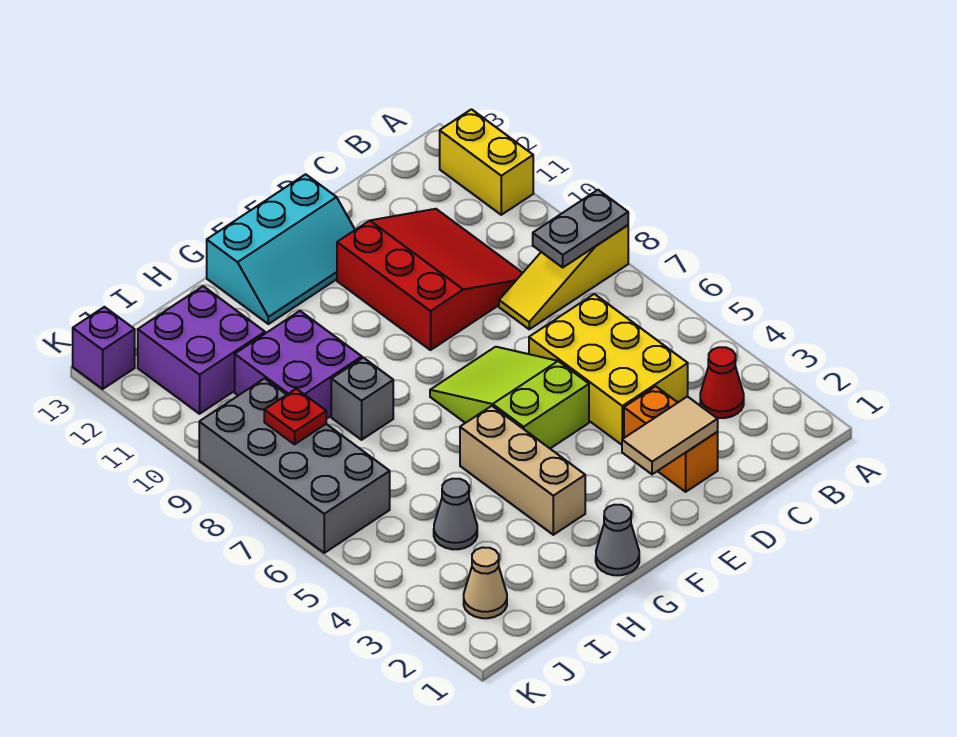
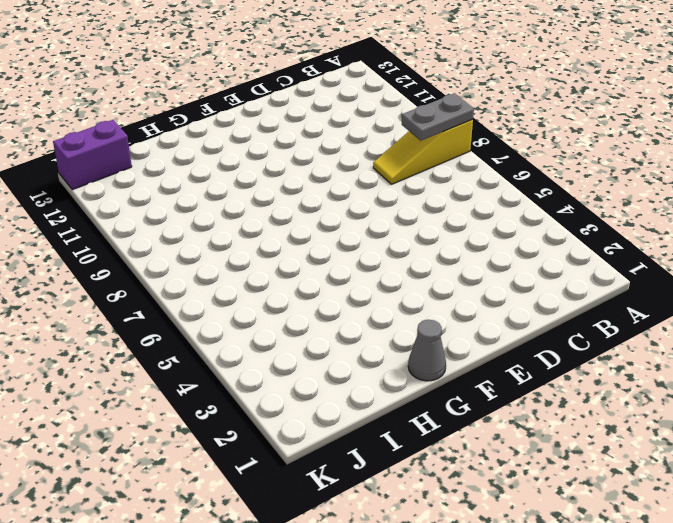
purple 1x2 brick [53,120,132,190] -> purple 1x1 brick [73,307,135,389]
none -> yellow 1x2 brick [440,109,533,215]
none -> red 1x1 cone [700,347,744,418]
none -> yellow 2x3 brick [529,294,688,445]

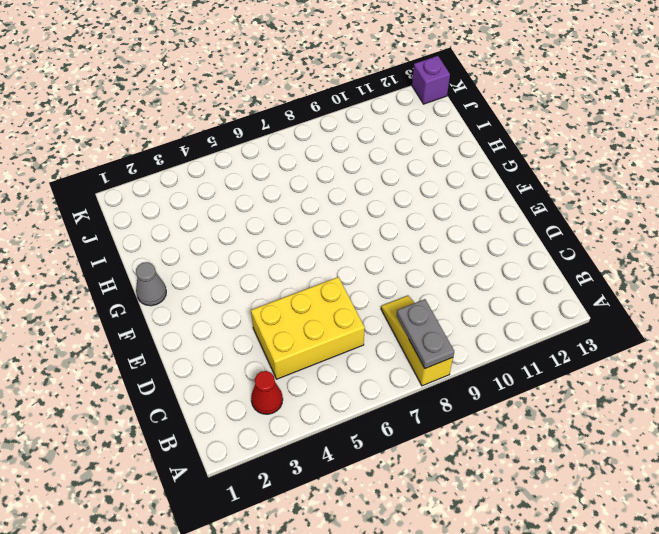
none -> yellow 1x2 brick [440,109,533,215]
none -> red 3x3 slope [337,209,522,350]
none -> orange 1x2 brick [624,386,718,492]

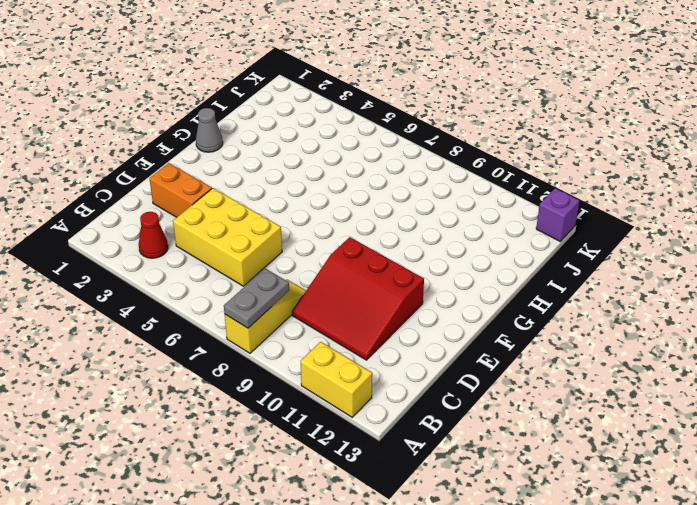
none -> lime 2x3 slope [430,347,589,448]
none -> cyan 2x3 slope [207,174,355,324]
none -> tan 1x3 brick [460,406,585,535]

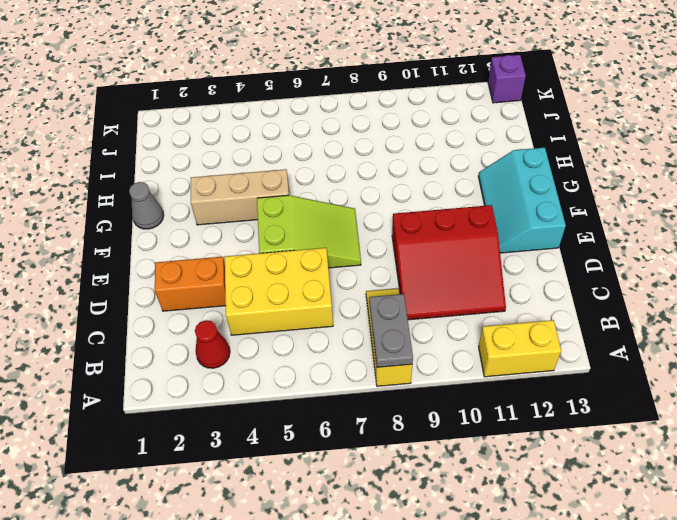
none -> grey 1x1 brick [331,358,393,440]
none -> purple 2x2 brick [235,311,362,419]
none -> grey 1x1 cone [434,479,477,549]

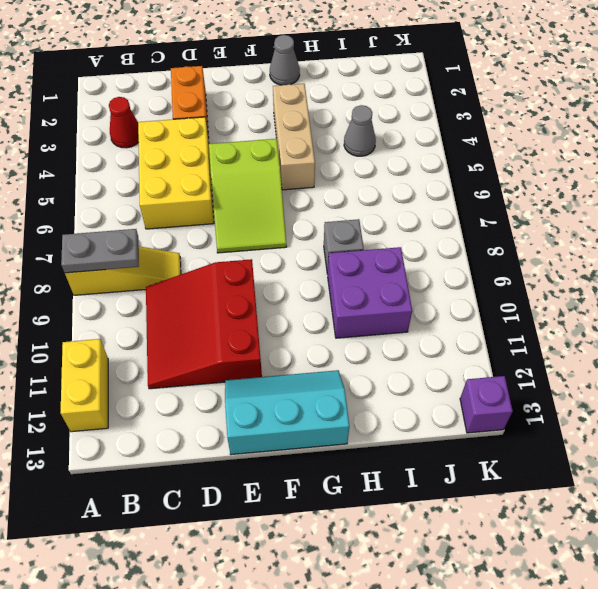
none -> purple 2x2 brick [138,286,265,414]
none -> tan 1x1 cone [464,547,507,618]
none -> grey 2x4 brick [199,378,390,553]

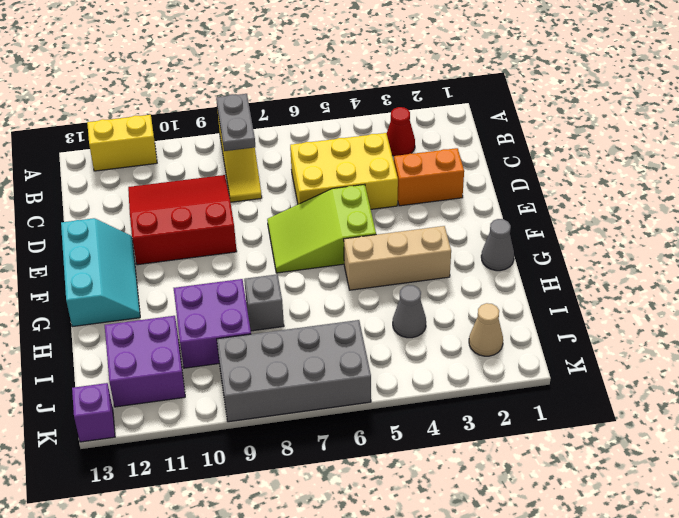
none -> tan 1x2 tile [622,396,718,474]
none -> red 1x1 plate [264,389,326,444]

